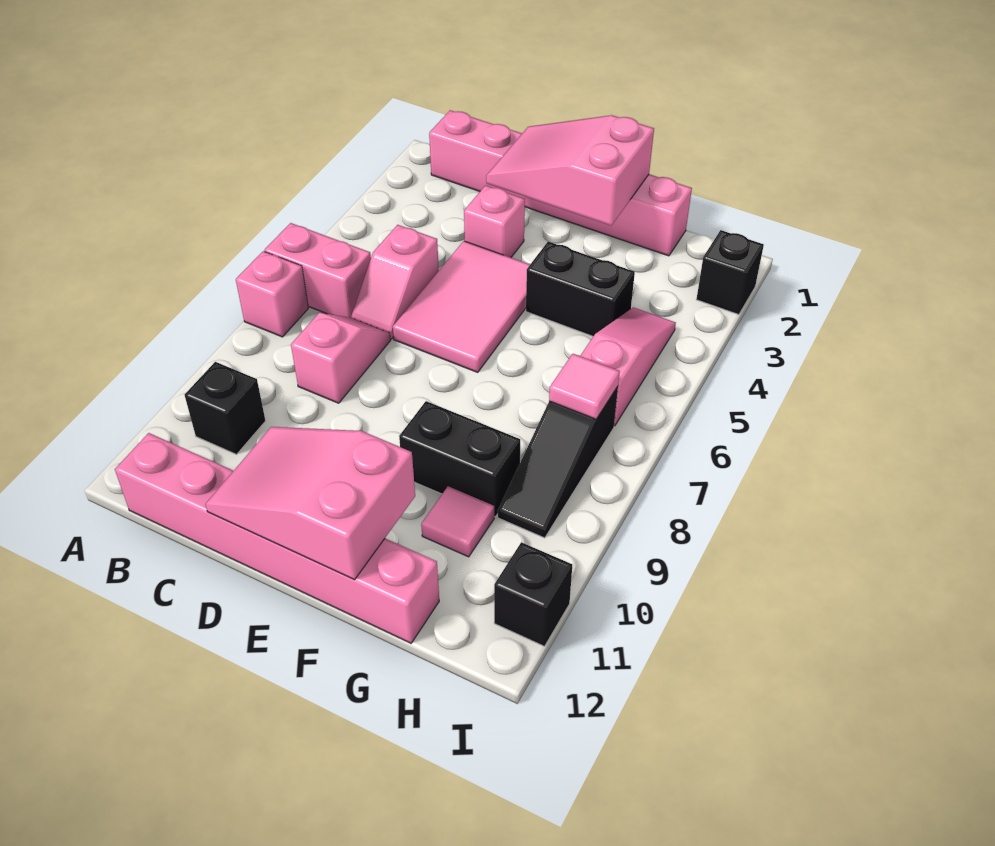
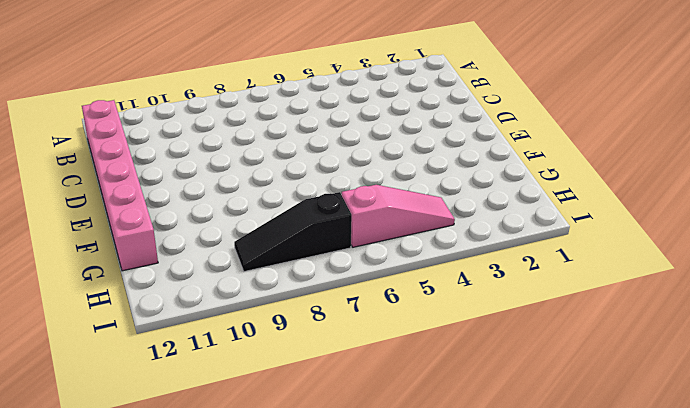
none -> pink 1x2 brick [264,223,371,318]
none -> pink 1x1 brick [236,251,308,337]
none -> pink 1x6 brick [429,110,692,256]

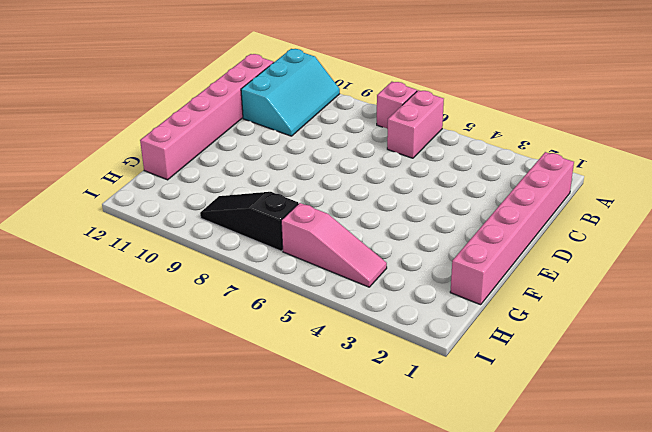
cyan 2x3 slope [241,49,340,136] -> black 1x1 brick [185,362,266,454]
none -> pink 1x2 slope [351,225,439,339]
none -> pink 1x2 slope [291,313,391,403]
none -> pink 1x1 brick [464,185,525,258]

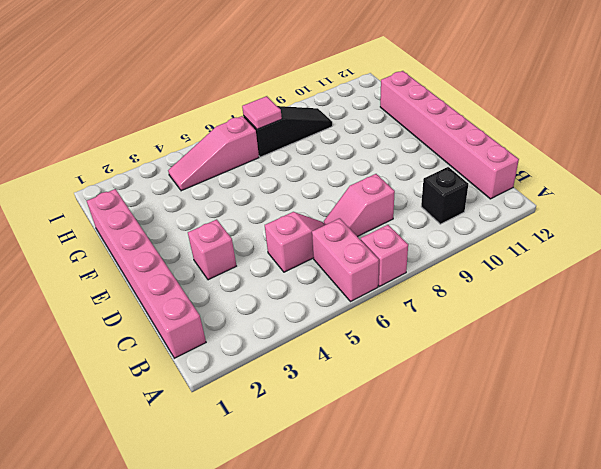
none -> pink 2x3 tile [393,241,530,372]
none -> black 1x2 brick [526,242,635,336]
none -> black 1x2 brick [399,401,520,517]

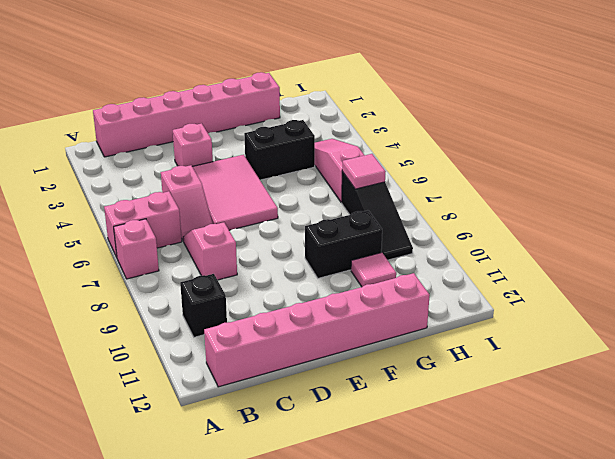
none -> black 1x1 brick [696,230,764,315]
none -> black 1x1 brick [494,542,572,646]
none -> pink 2x3 slope [486,115,654,225]

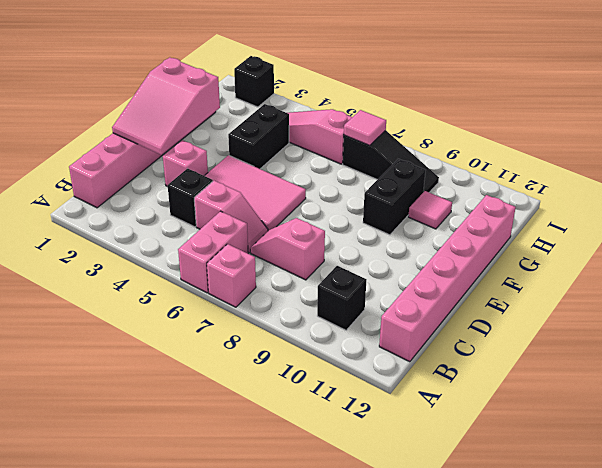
black 1x1 brick [168,168,213,227] -> black 1x1 brick moved to [494,542,572,646]
none -> pink 2x3 slope [205,427,415,580]

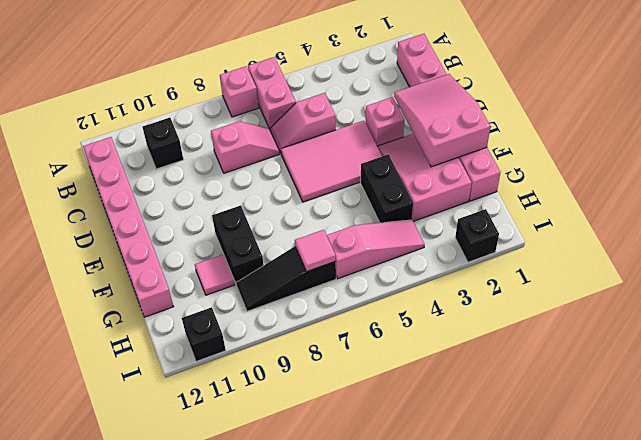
pink 2x3 slope [377,134,472,221] -> pink 2x3 slope moved to [205,427,415,580]

